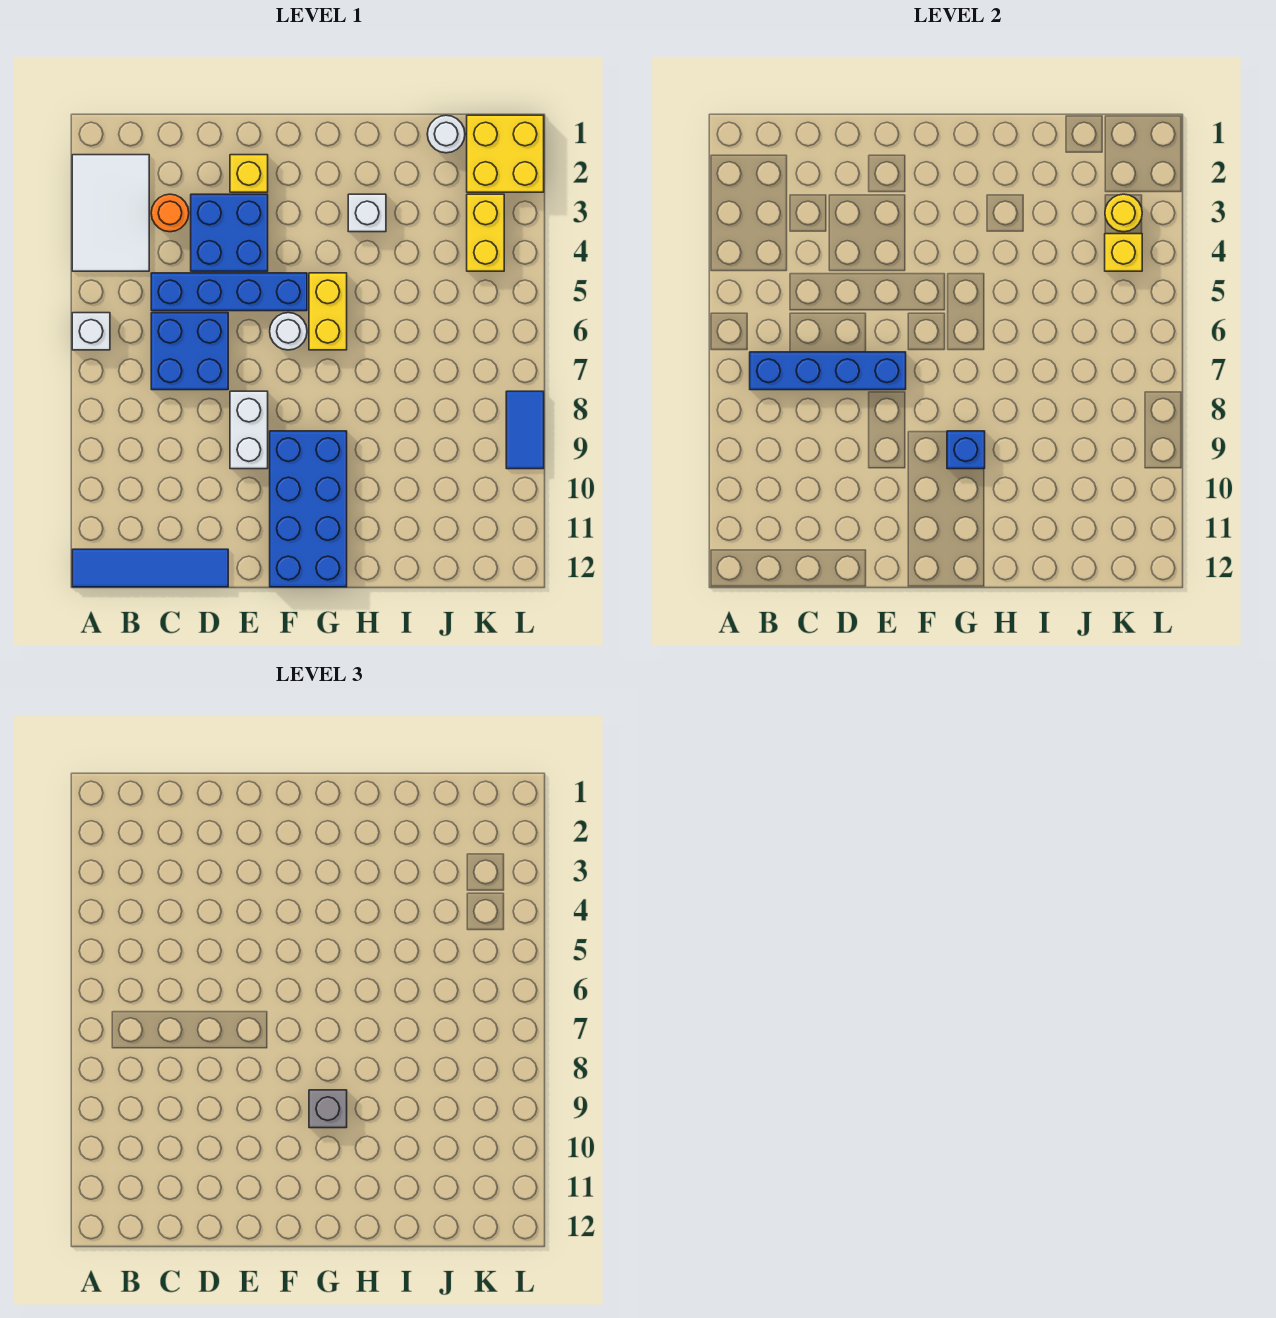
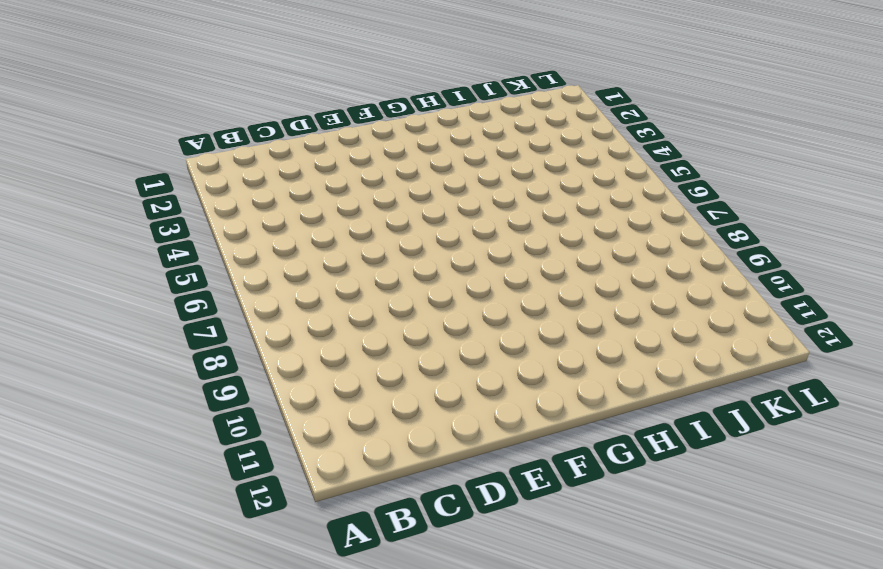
none -> white 2x3 tile [72,155,149,271]
none -> white 1x1 brick [72,313,110,350]
none -> blue 1x4 tile [72,549,228,587]

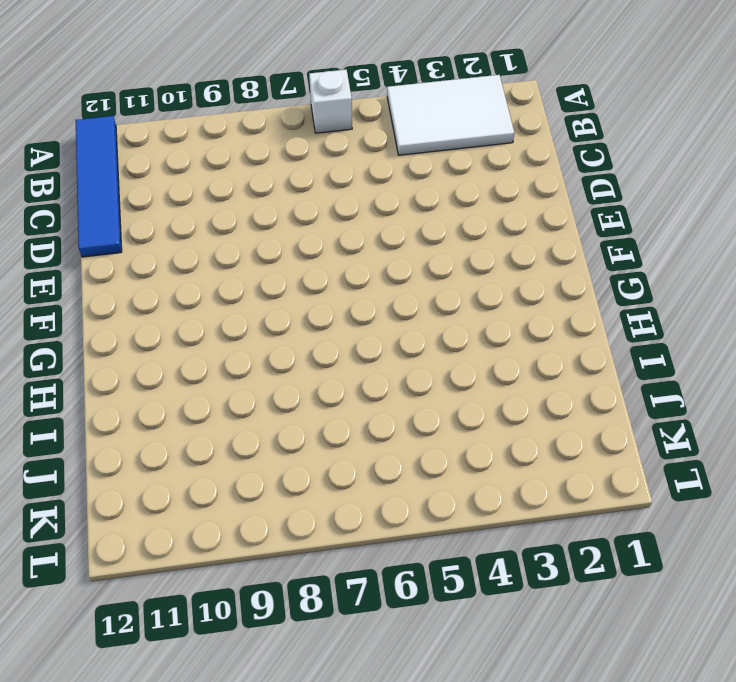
none -> orange 1x1 round brick [151,194,189,232]
none -> blue 1x4 brick [151,273,307,311]
none -> blue 2x2 brick [151,313,228,390]

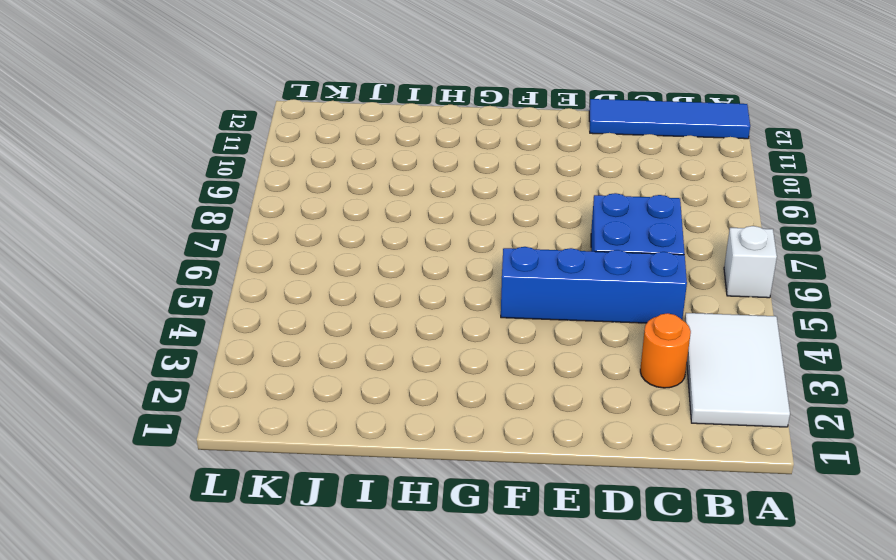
none -> blue 2x2 brick [191,194,268,271]
none -> yellow 1x1 brick [230,155,268,192]
none -> white 1x2 brick [230,391,268,469]

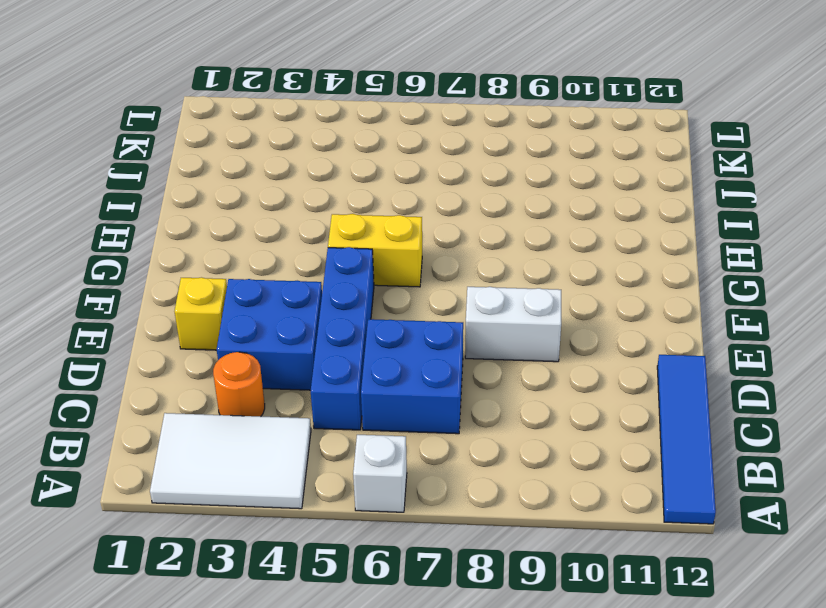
none -> white 1x1 round brick [270,313,307,350]
none -> blue 2x4 brick [270,431,347,587]
none -> white 1x1 brick [348,194,386,232]

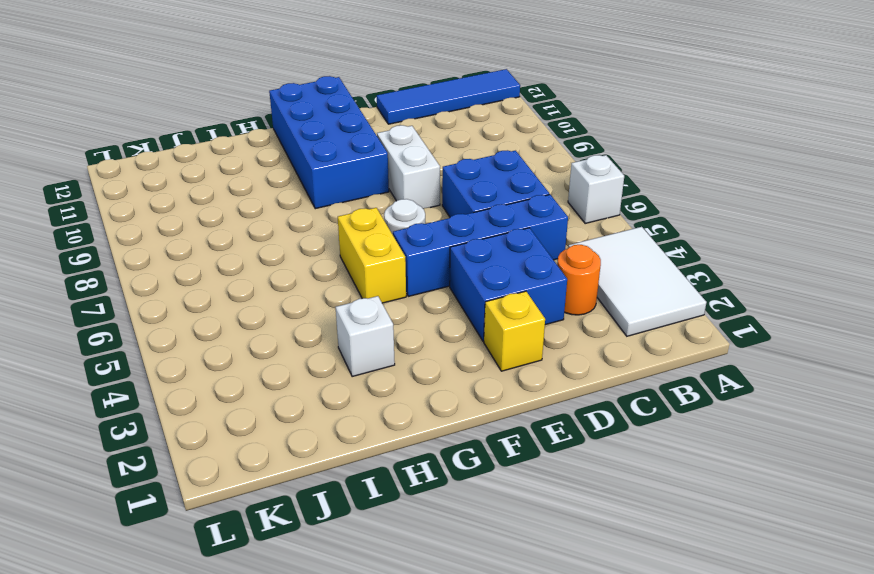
none -> white 1x1 round brick [427,115,465,153]
none -> yellow 2x2 brick [467,115,544,192]
none -> yellow 1x2 brick [467,194,504,271]

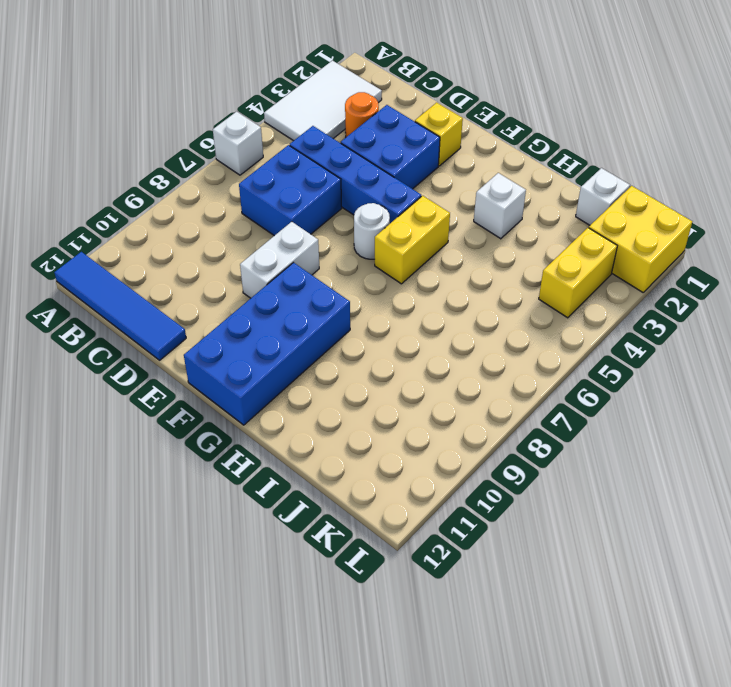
white 1x1 brick [576,168,630,225] -> white 1x1 round brick [427,115,465,153]
none -> blue 1x2 tile [506,391,544,469]
none -> blue 1x4 brick [750,352,906,390]
none -> blue 1x1 brick [947,431,985,469]

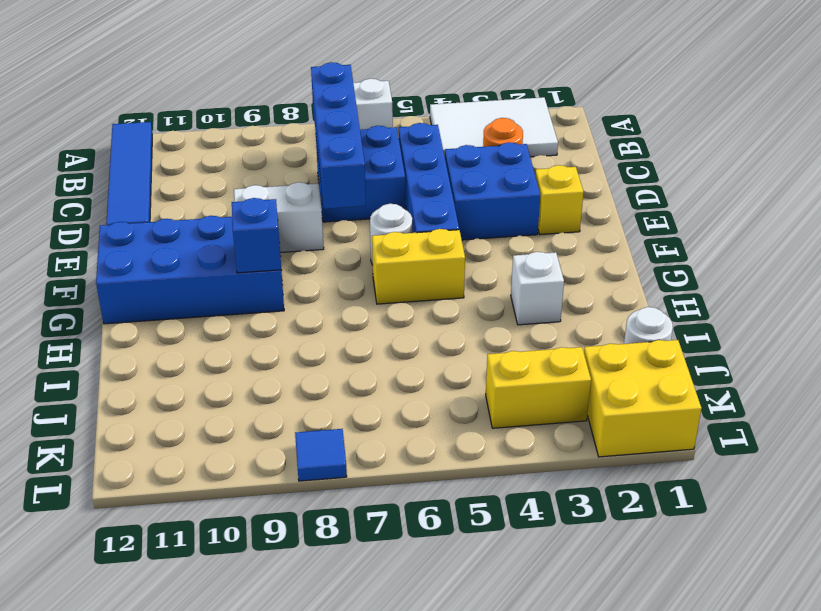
blue 1x1 tile [295,429,347,481] -> blue 1x2 tile [506,391,544,469]
none -> yellow 1x1 round brick [1105,194,1142,232]
none -> yellow 1x1 brick [1105,234,1142,271]
none -> grey 1x1 brick [309,1090,347,1128]

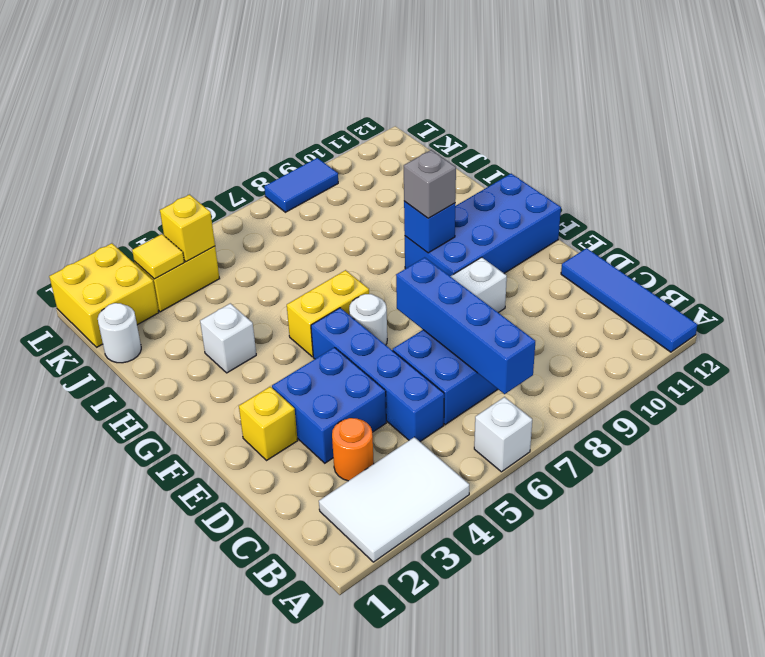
yellow 1x1 tile [132,234,184,279] -> yellow 1x1 round brick [1105,194,1142,232]

